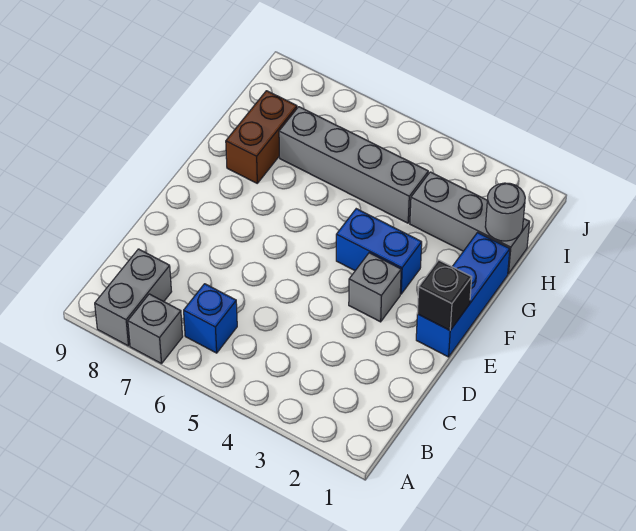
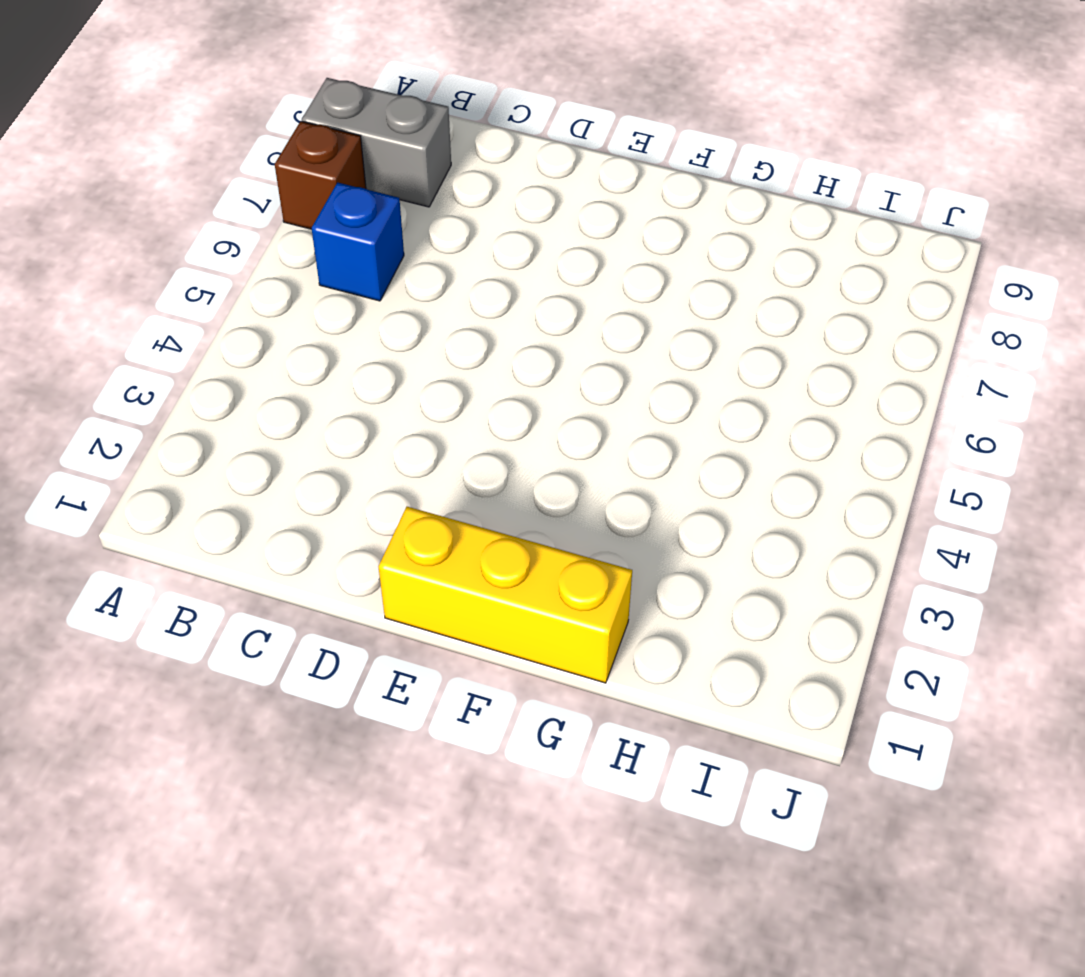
brown 1x1 brick [275,121,366,229] -> grey 1x1 brick [128,294,183,364]
yellow 1x3 brick [379,507,632,683] -> blue 1x3 brick [416,233,510,357]
none -> grey 1x1 brick [349,253,401,322]
none -> blue 1x2 brick [336,209,422,294]

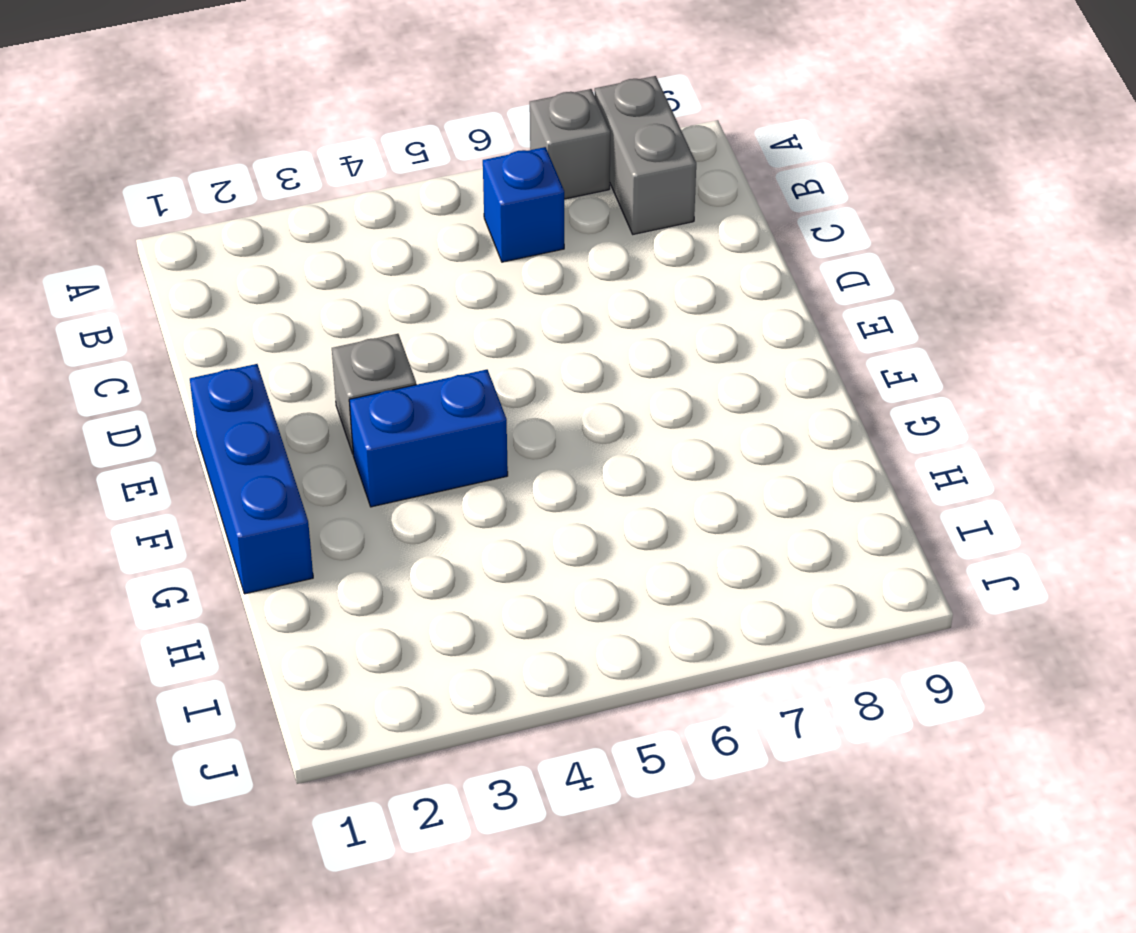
none -> brown 1x2 brick [226,91,297,183]
none -> grey 1x3 brick [410,172,530,274]

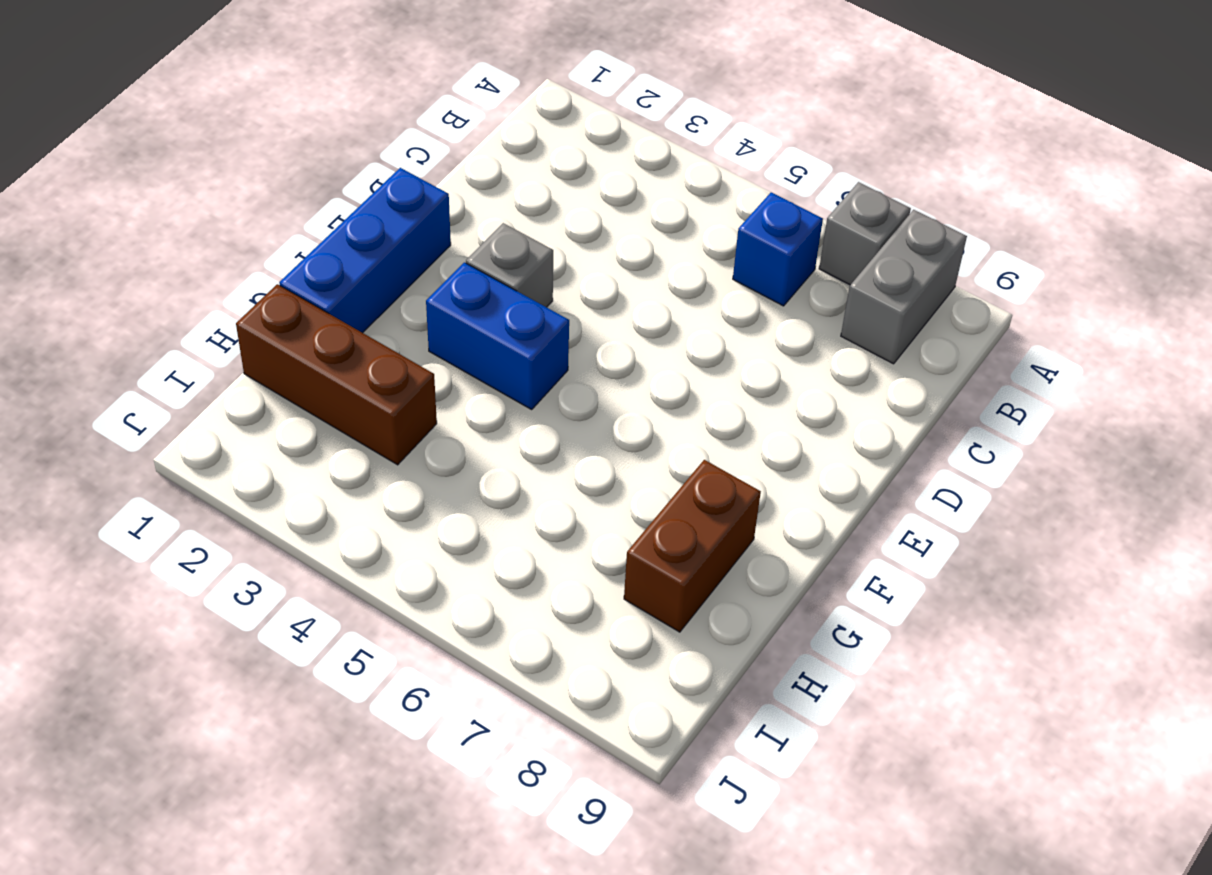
brown 1x3 brick [236,284,437,465] -> grey 1x3 brick [410,172,530,274]
none -> grey 1x4 brick [279,107,428,223]
none -> black 1x1 brick [417,260,472,330]

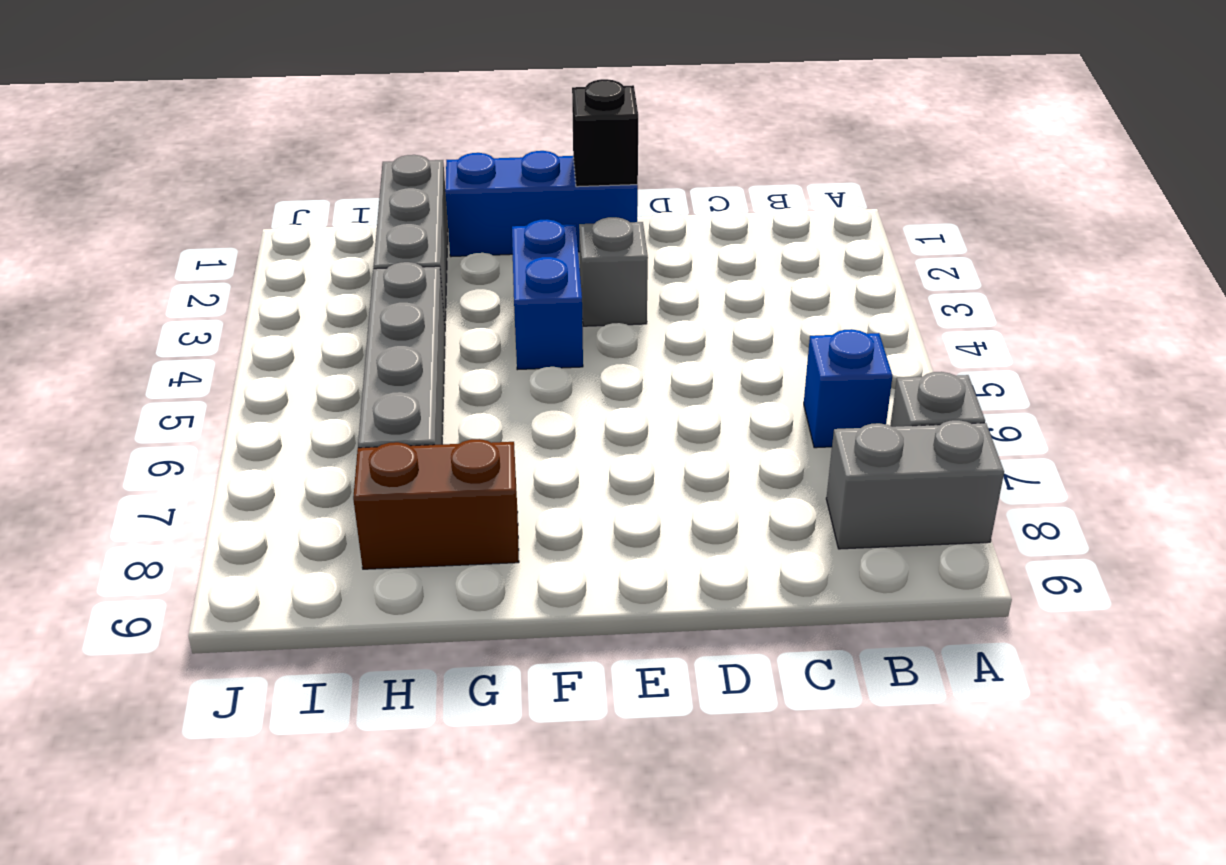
none -> grey 1x1 round brick [485,183,525,241]

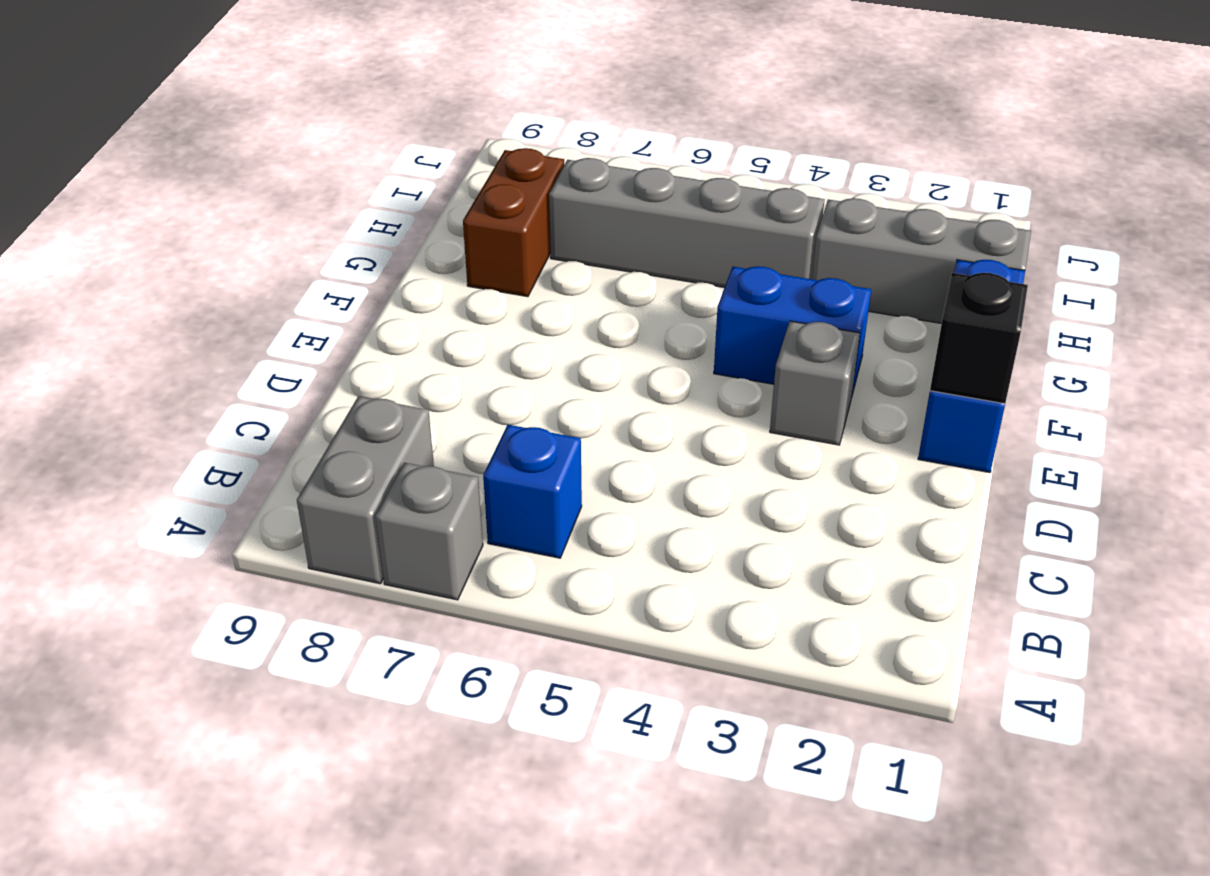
none -> grey 1x1 round brick [485,183,525,241]

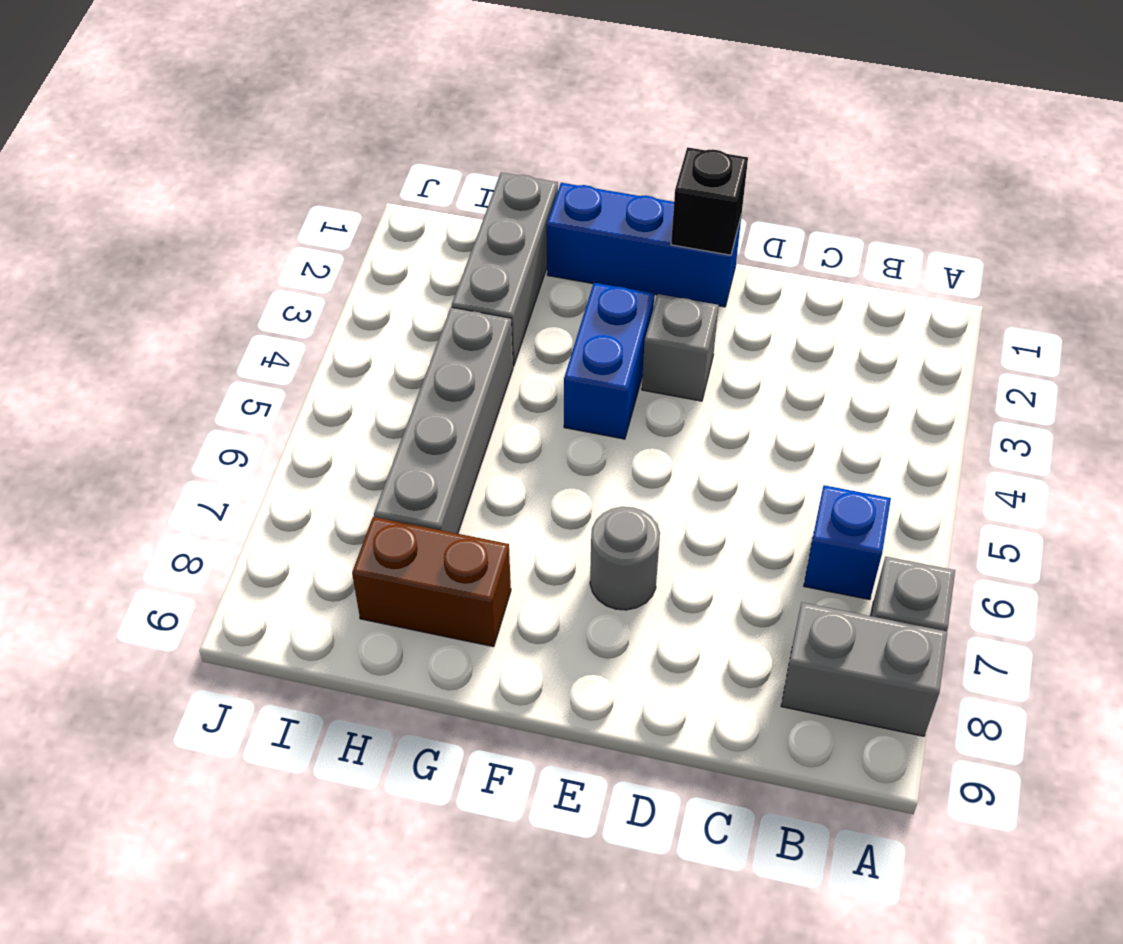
grey 1x1 round brick [590,507,660,610] -> grey 1x1 round brick moved to [485,183,525,241]

